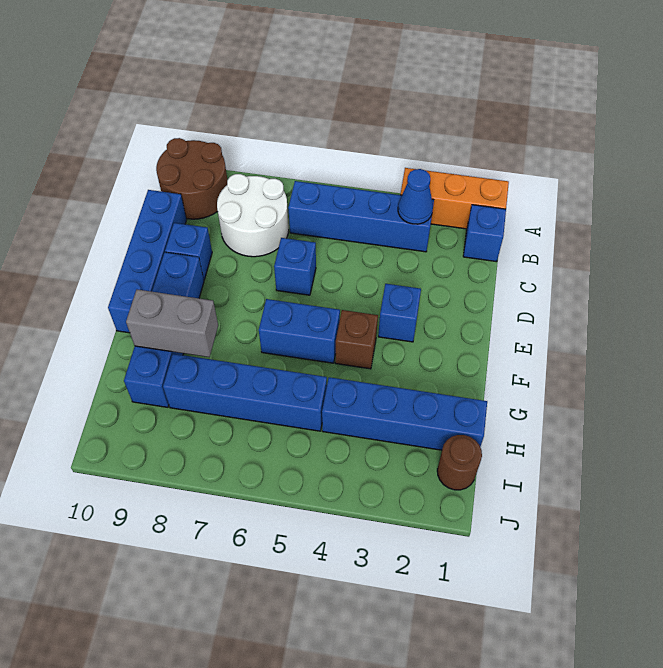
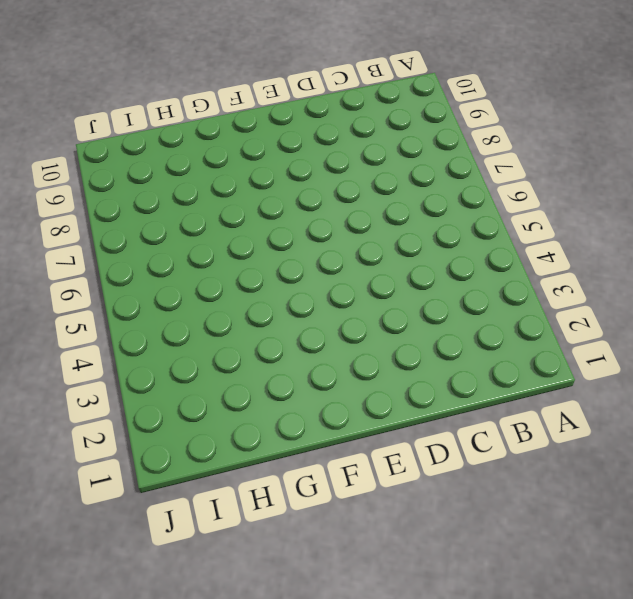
none -> orange 1x3 brick [400,168,509,229]
none -> brown 2x2 round brick [156,138,227,219]
none -> blue 1x1 brick [463,205,506,262]

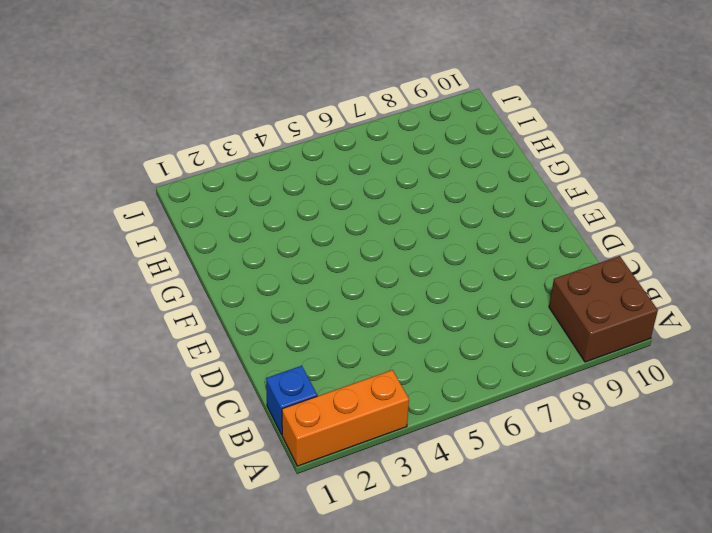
brown 2x2 brick [549,256,658,362] -> brown 2x2 round brick [156,138,227,219]
none -> blue 1x4 brick [288,181,434,252]
none -> white 2x2 round brick [217,174,289,257]
none -> blue 1x4 brick [108,190,186,333]

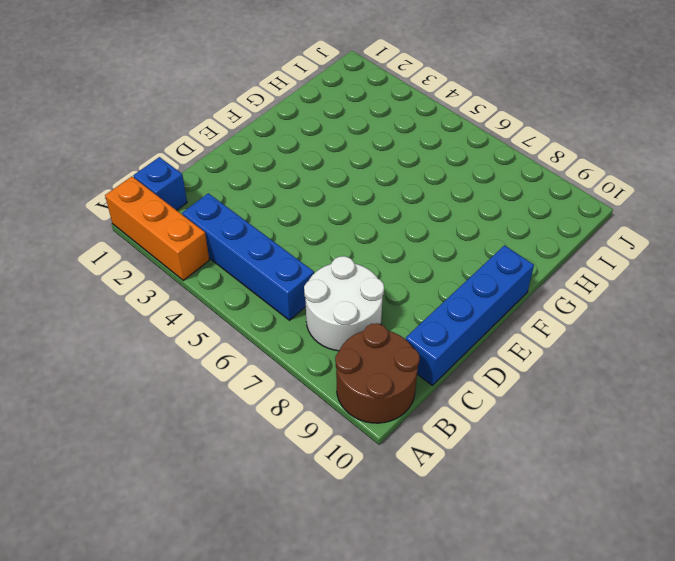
none -> blue 1x1 brick [274,238,316,295]
none -> blue 1x1 brick [165,223,212,280]
none -> blue 1x1 brick [378,284,421,342]

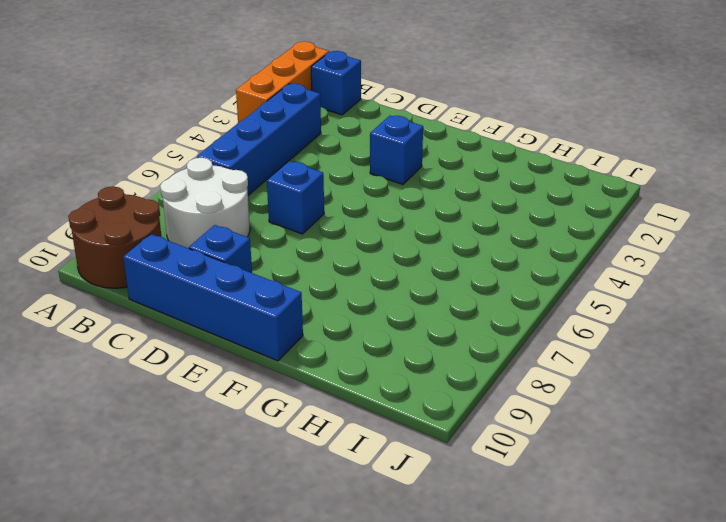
none -> blue 1x4 brick [124,252,204,407]
none -> brown 1x1 brick [335,310,378,369]
none -> blue 1x2 brick [259,299,340,363]

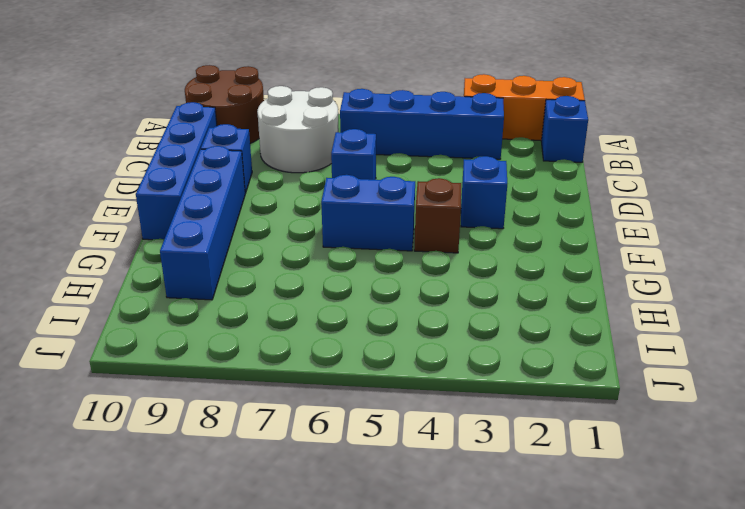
none -> blue 1x4 brick [322,377,487,450]
none -> blue 1x4 brick [163,354,327,431]
none -> brown 1x1 round brick [437,435,482,490]

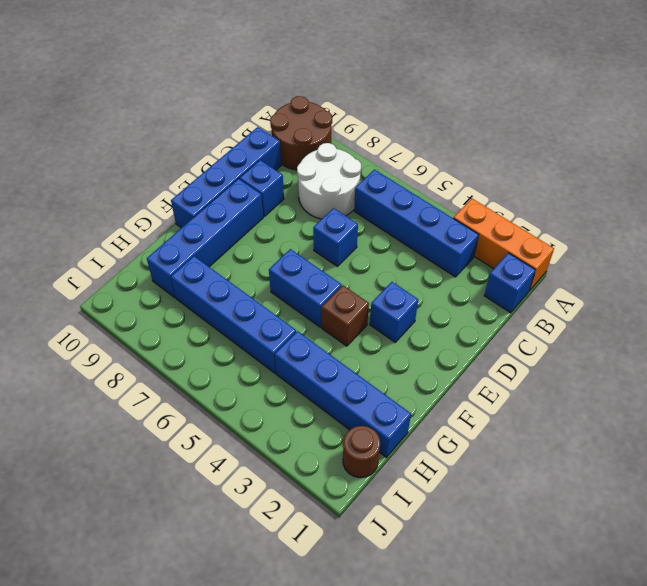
none -> blue 1x1 cone [398,169,433,224]
none -> grey 1x2 brick [126,290,218,357]

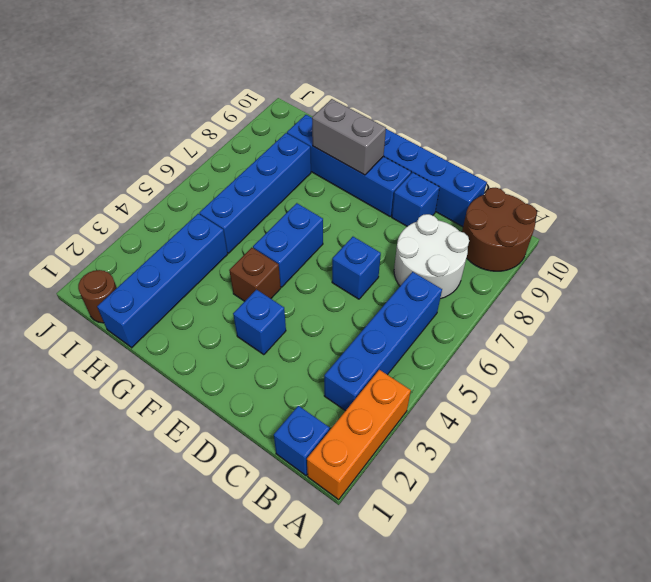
grey 1x2 brick [312,99,386,175] -> grey 1x2 brick turned to [126,290,218,357]
none -> blue 1x1 cone [398,169,433,224]

